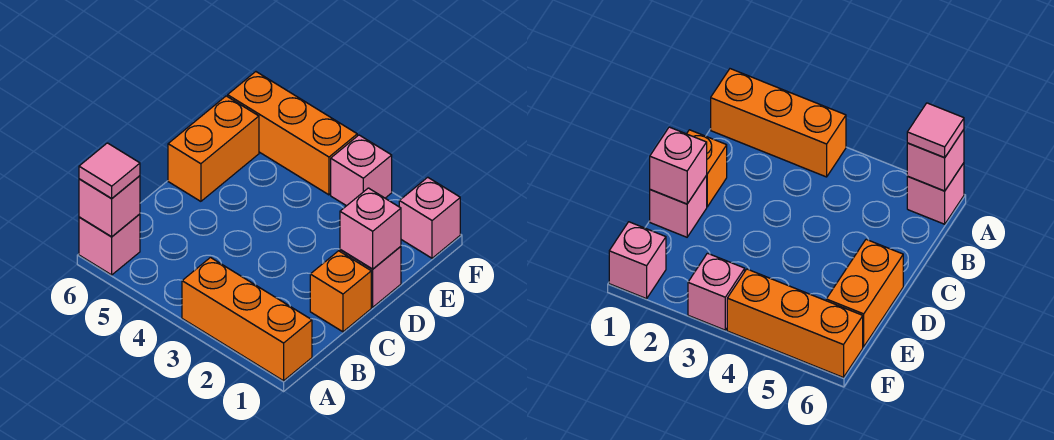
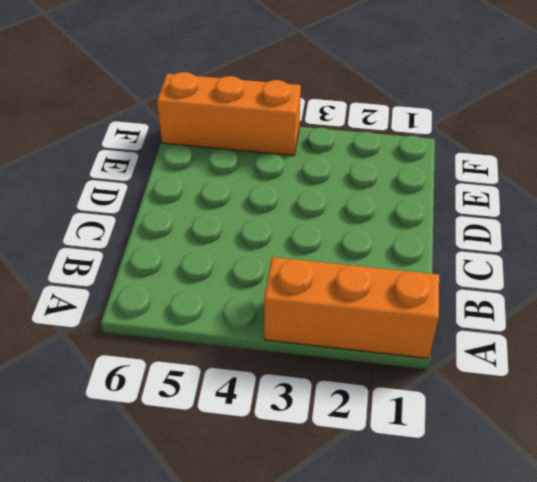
none -> pink 1x1 brick [79,214,140,275]
none -> orange 1x1 brick [310,251,371,332]

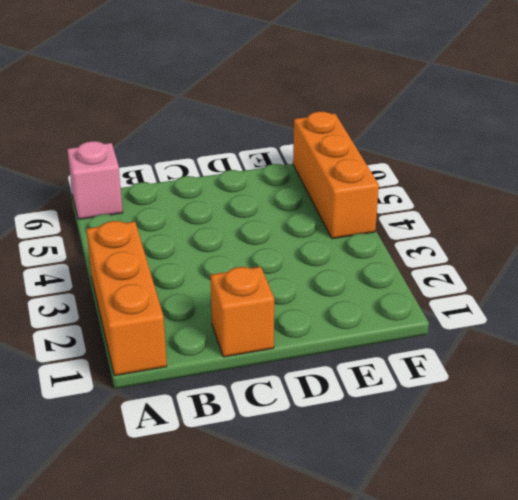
none -> pink 1x1 brick [340,246,401,307]
none -> orange 1x2 brick [168,96,259,201]

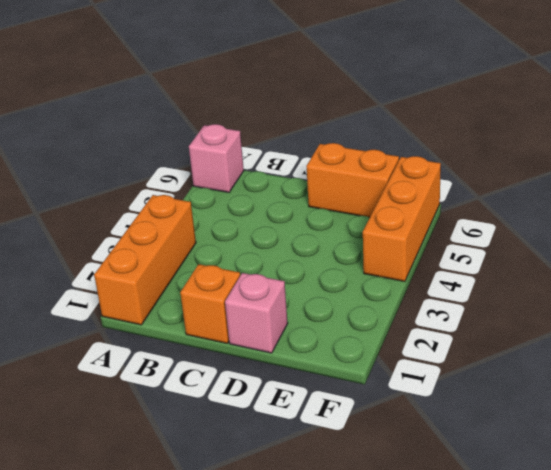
none -> pink 1x1 brick [399,177,460,258]
none -> pink 1x1 brick [331,135,392,206]

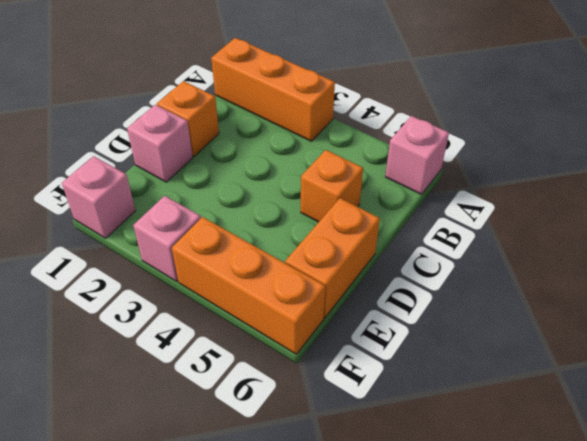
orange 1x1 brick [301,150,363,222] -> none
none -> pink 1x1 brick [79,176,140,237]
none -> pink 1x1 brick [340,188,401,269]

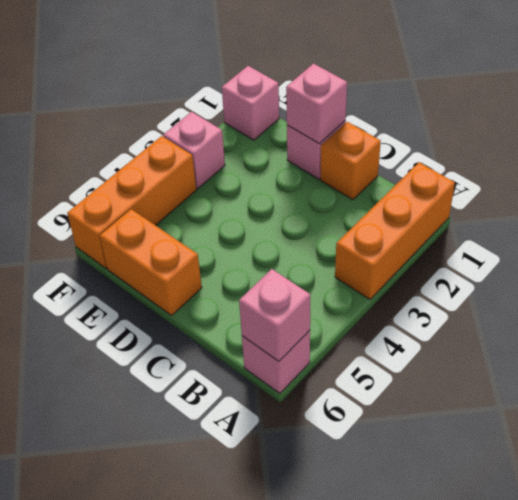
none -> pink 1x1 tile [79,143,140,199]

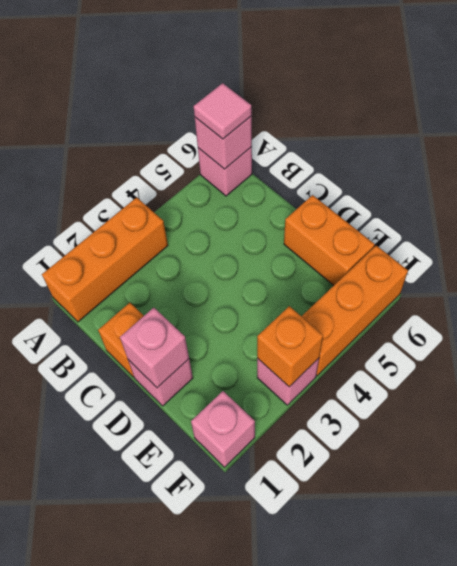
orange 1x1 brick [257,306,323,387] -> none

